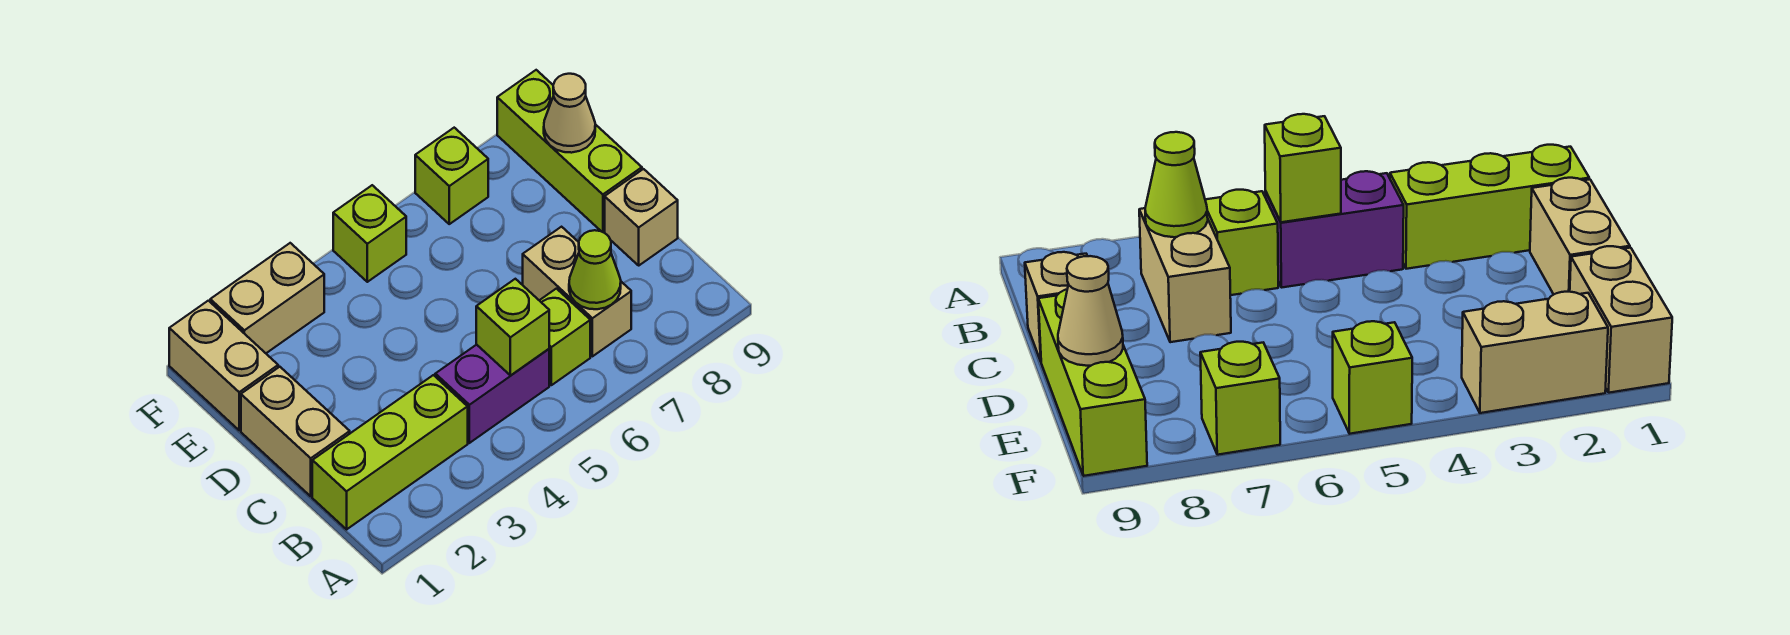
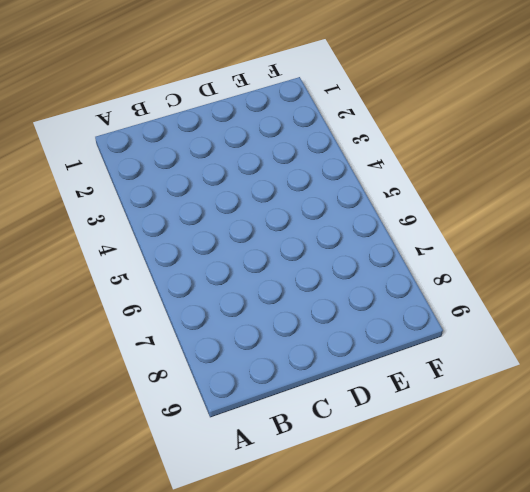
none -> lime 1x3 brick [312,375,468,529]
none -> purple 1x2 brick [435,345,549,443]
none -> lime 1x1 brick [539,289,590,385]

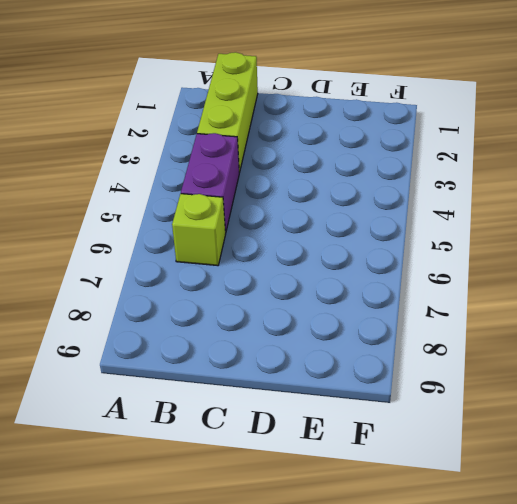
none -> tan 1x2 brick [523,227,631,356]
none -> tan 1x2 brick [241,367,350,496]
none -> tan 1x1 brick [605,169,678,265]

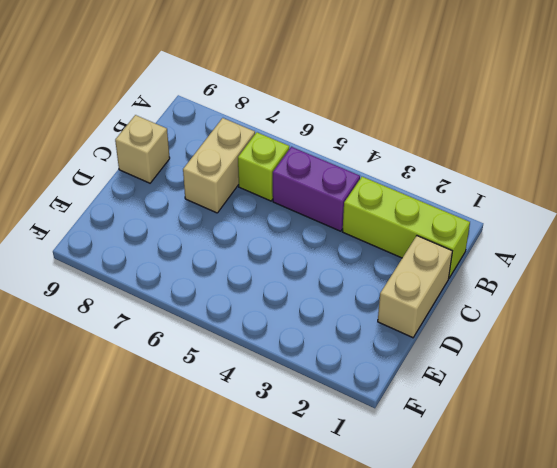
none -> lime 1x3 brick [497,70,642,232]
none -> tan 1x2 brick [169,301,278,430]
none -> tan 1x2 brick [210,243,324,353]

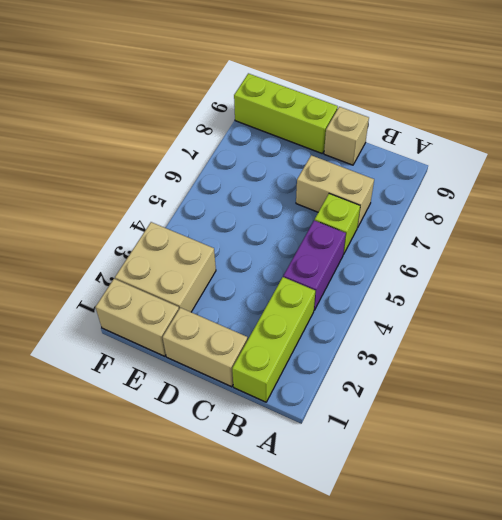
tan 2x2 brick [115,222,216,312] -> tan 1x2 brick [210,243,324,353]
none -> lime 1x1 brick [333,185,406,282]
none -> lime 1x1 brick [415,128,488,224]
none -> lime 1x1 brick [476,279,549,375]

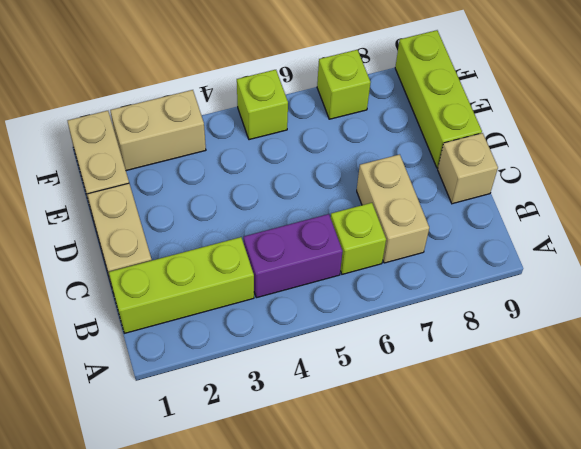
none -> lime 1x1 brick [476,279,549,375]
none -> lime 1x1 cone [569,230,621,309]
none -> tan 1x1 cone [544,74,595,153]

